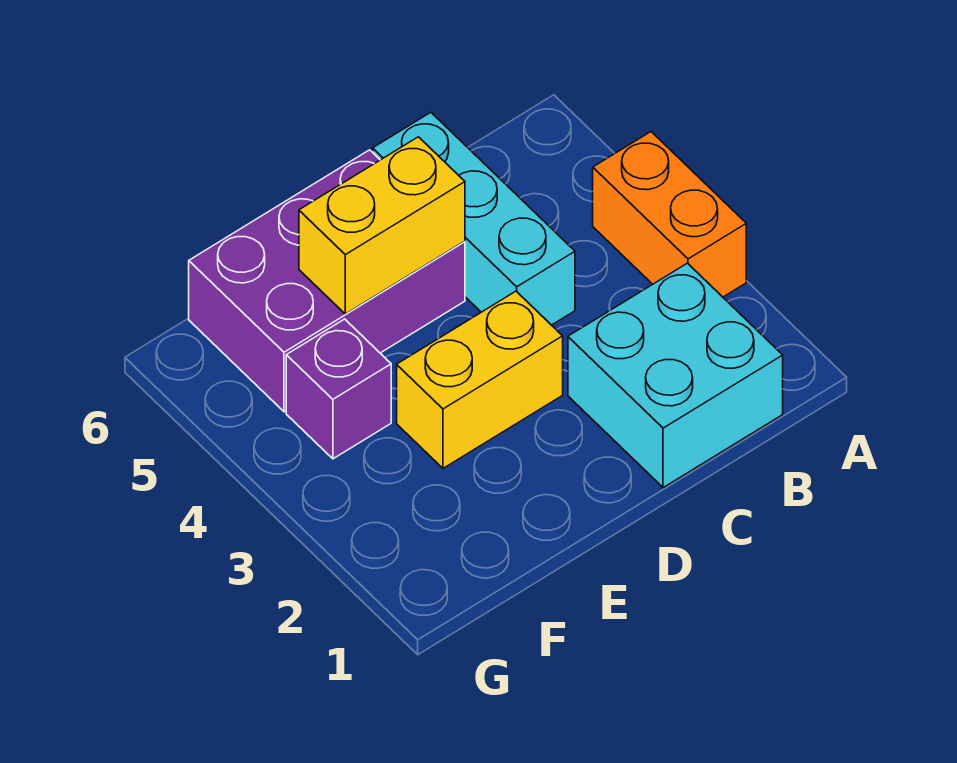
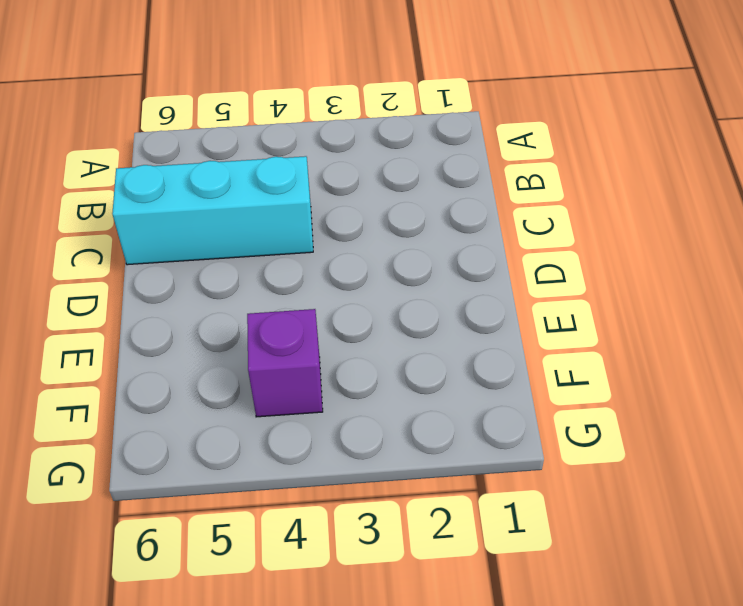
none -> orange 1x2 brick [593,132,746,297]
none -> cyan 2x2 brick [568,263,783,488]

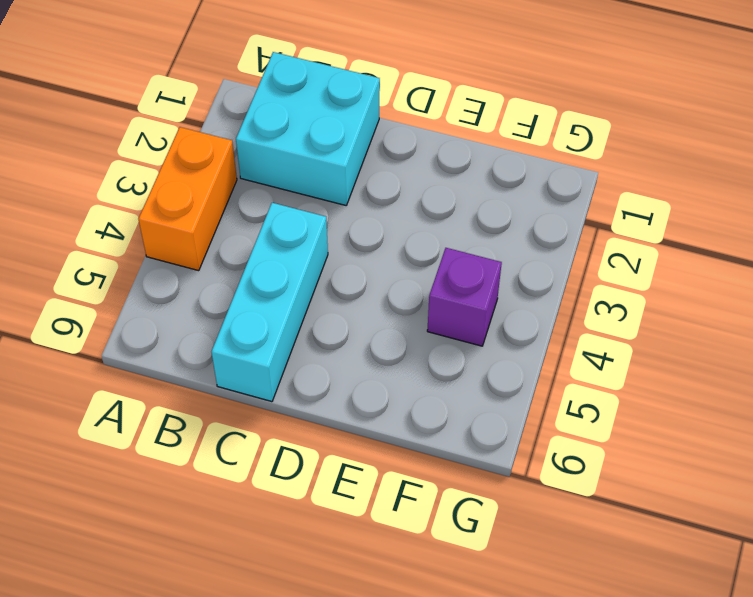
none -> yellow 1x2 brick [397,291,563,468]
none -> purple 2x3 brick [189,150,465,412]

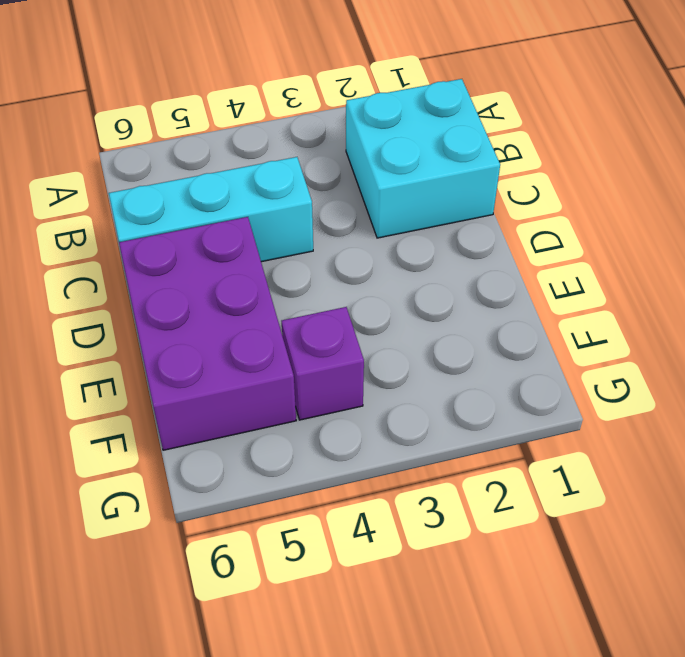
none -> orange 1x2 brick [593,132,746,297]
none -> yellow 1x2 brick [397,291,563,468]

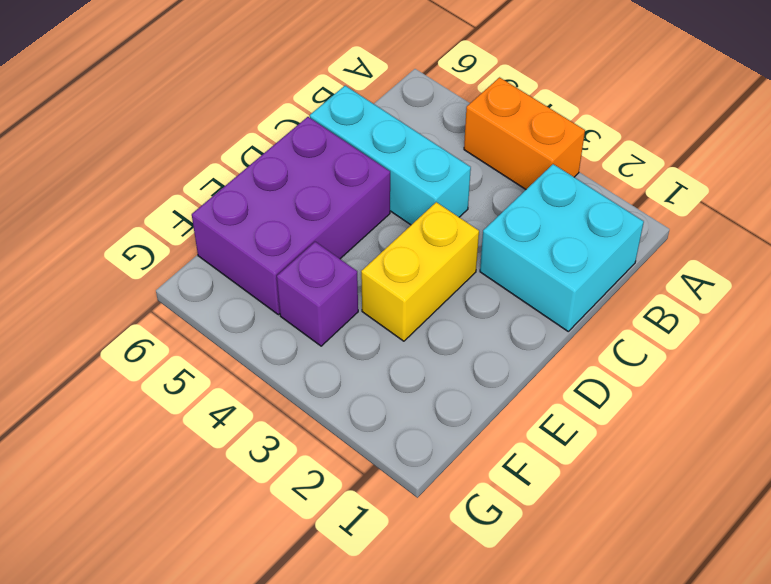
none -> yellow 1x2 brick [299,137,465,314]

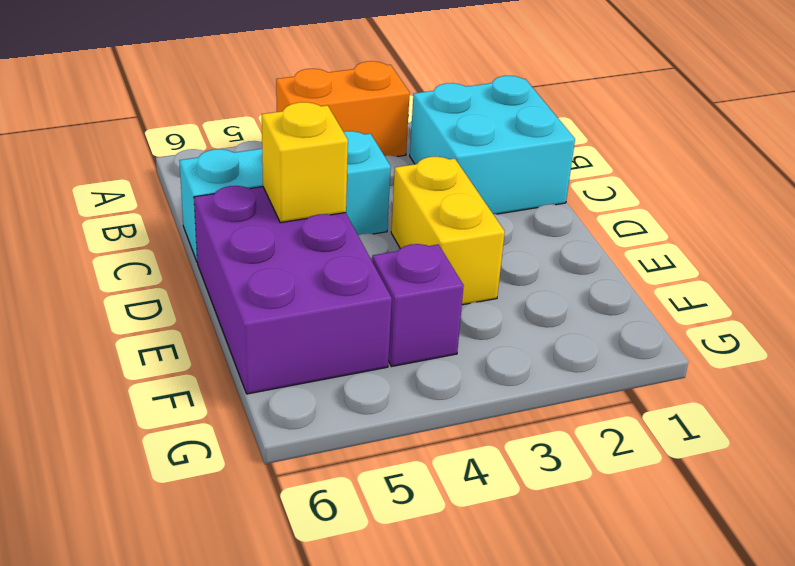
yellow 1x1 brick [262,102,348,223] -> yellow 1x2 brick [299,137,465,314]

